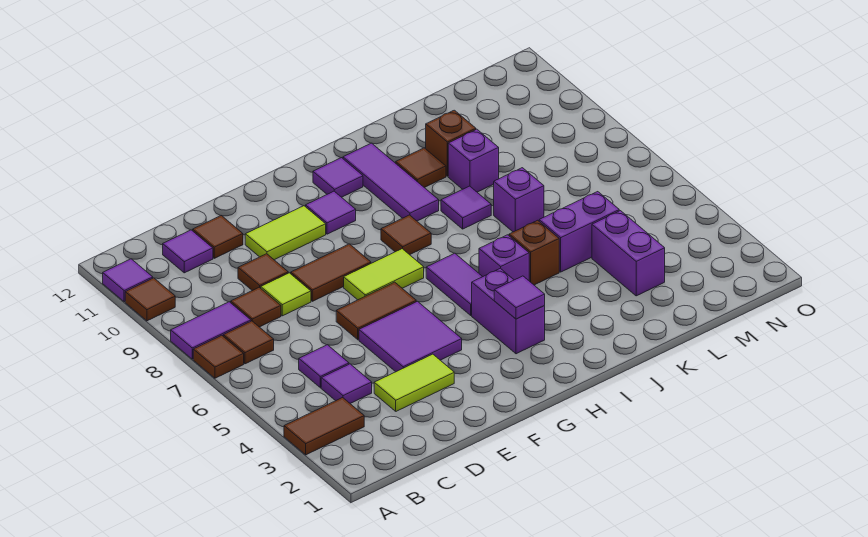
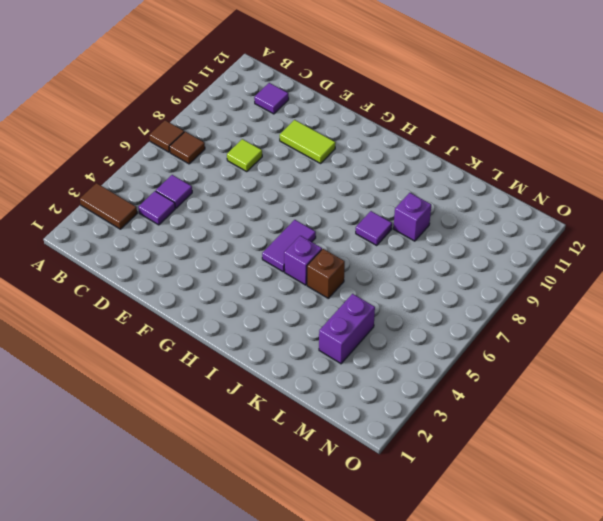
none -> purple 1x2 tile [171,302,251,359]
none -> brown 1x1 tile [125,278,175,321]
none -> purple 1x1 tile [103,259,153,302]
none -> brown 1x1 tile [231,287,281,327]

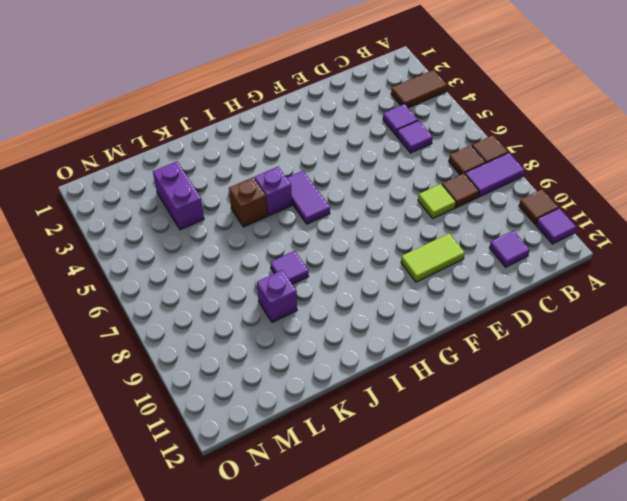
none -> lime 1x2 tile [374,354,454,411]
none -> brown 1x1 tile [238,254,288,291]
none -> brown 1x1 tile [193,216,243,258]
none -> purple 2x2 tile [359,301,462,372]

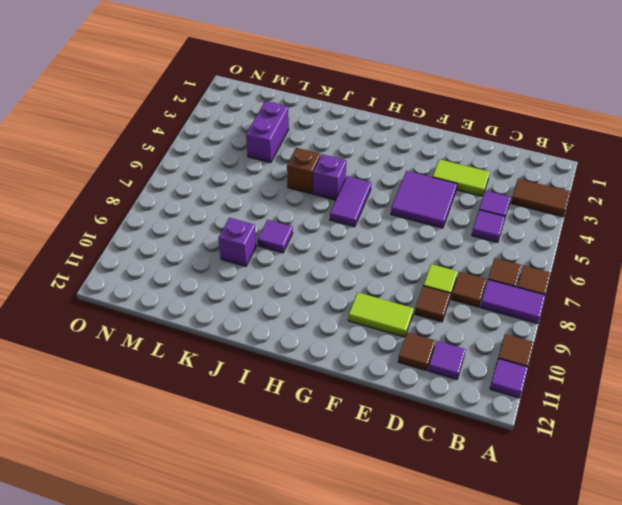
none -> brown 1x2 tile [336,282,416,340]
none -> brown 1x2 tile [290,244,371,301]
none -> lime 1x2 tile [344,249,424,300]
none -> purple 1x1 tile [306,191,356,234]

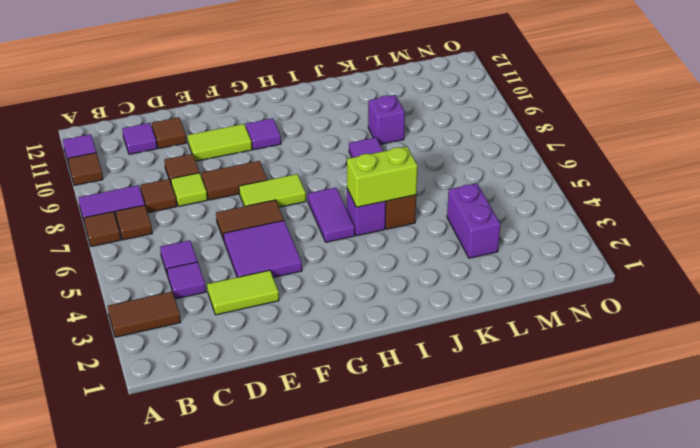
lime 1x2 brick [347,147,418,207] -> none
none -> purple 1x2 brick [472,268,545,354]
none -> brown 1x1 tile [381,215,431,255]
none -> purple 1x1 tile [313,158,363,197]
none -> purple 1x3 tile [343,143,439,221]

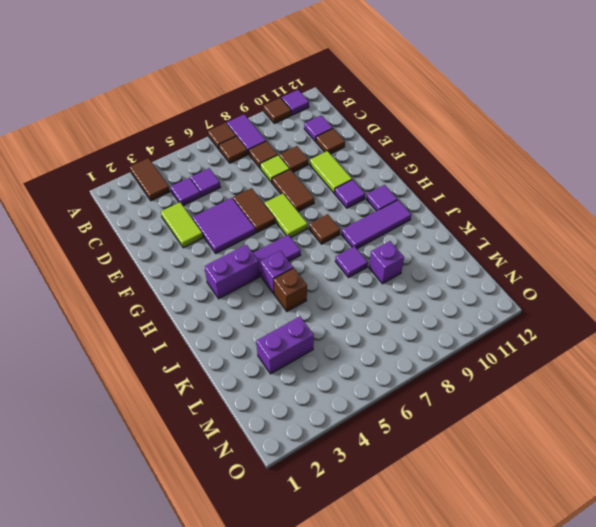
none -> brown 1x1 tile [396,148,446,188]
none -> purple 1x2 brick [539,192,619,272]
none -> purple 1x1 brick [494,168,544,232]
none -> brown 1x1 brick [425,110,476,176]

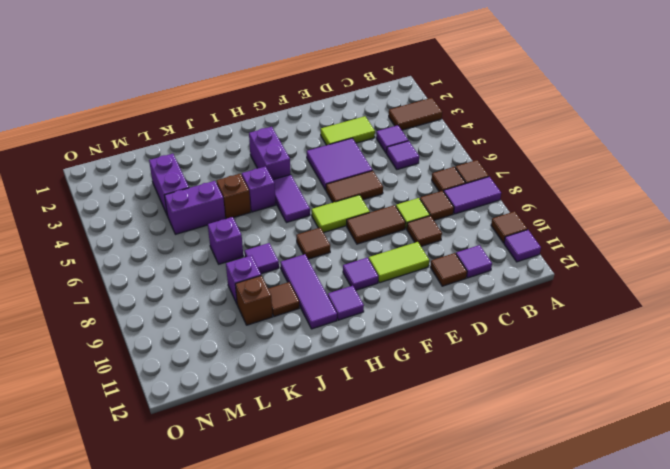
none -> purple 1x1 tile [494,276,545,319]

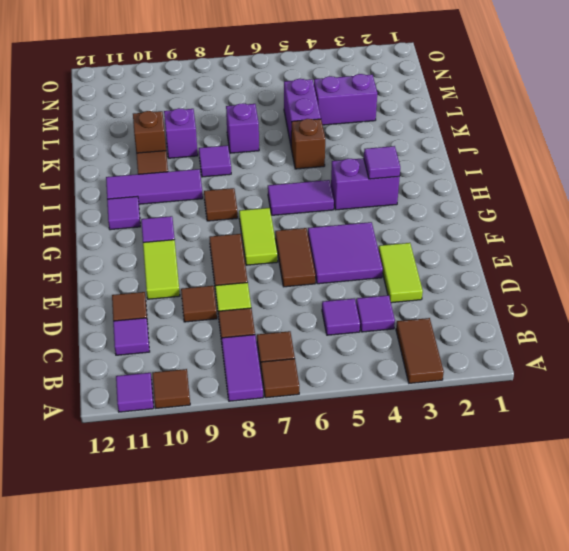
none -> purple 1x1 brick [479,235,529,280]

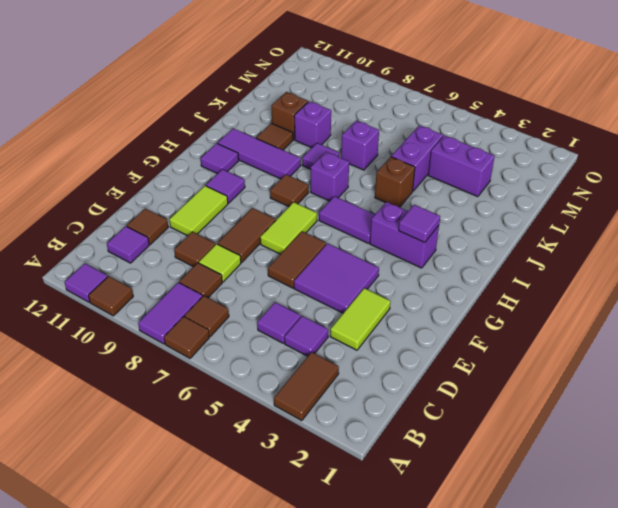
purple 1x1 brick [311,152,349,201] -> purple 1x1 brick moved to [479,235,529,280]

